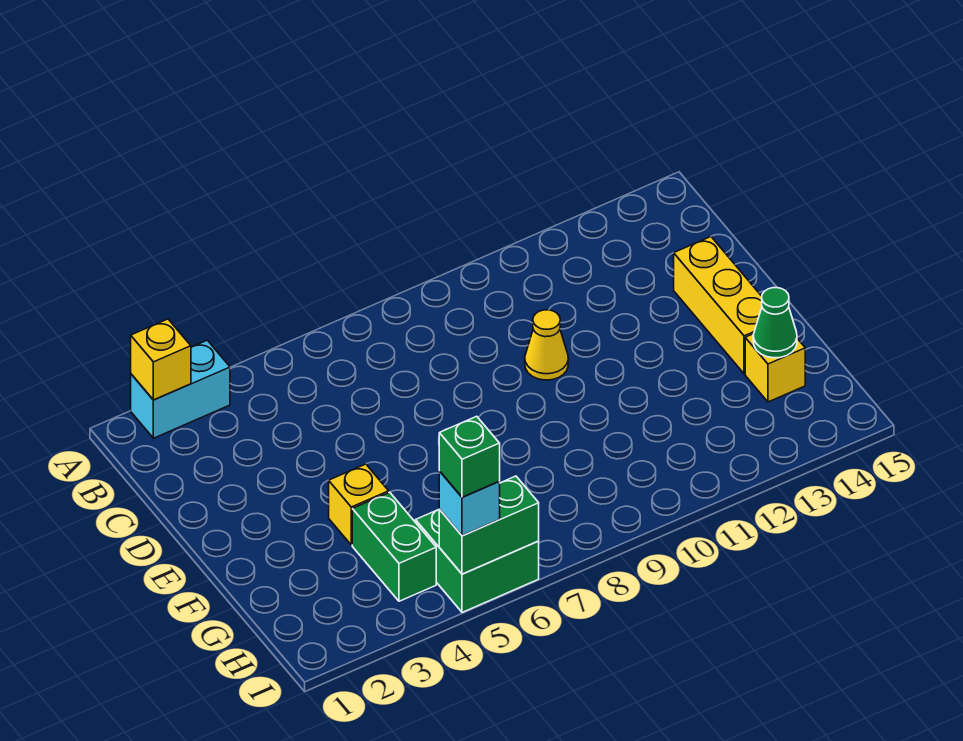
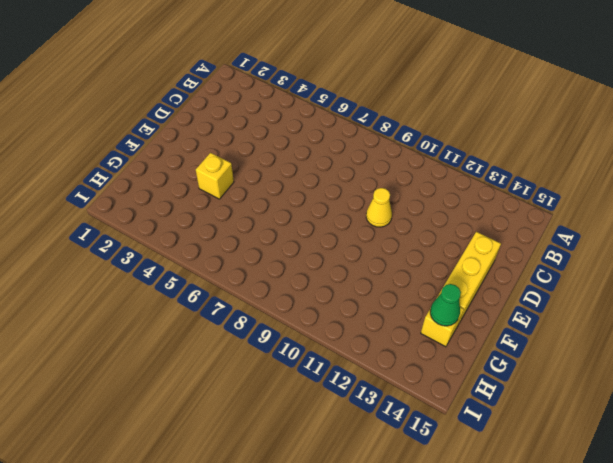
none -> cyan 1x2 brick [131,340,230,438]
none -> green 1x2 brick [352,492,436,601]
none -> green 2x2 brick [416,510,539,612]

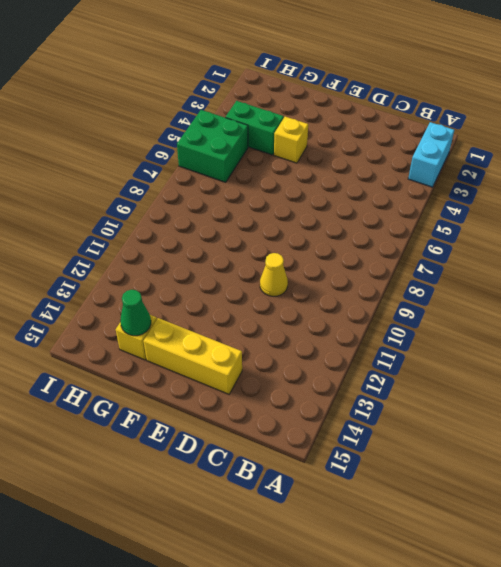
none -> yellow 1x1 brick [131,319,191,400]
none -> green 1x2 brick [439,476,539,574]
none -> cyan 1x1 brick [439,471,500,536]

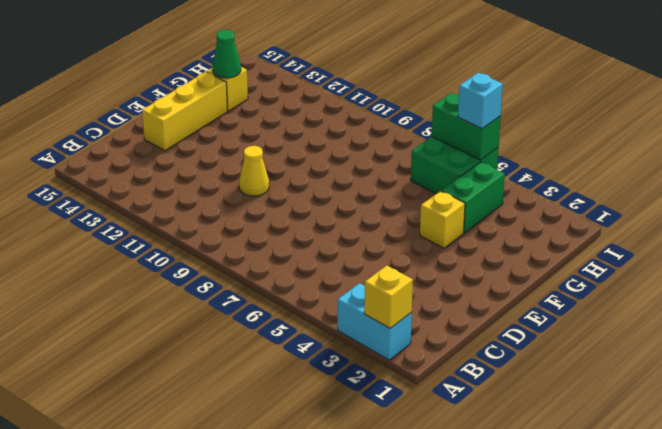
none -> green 1x1 brick [439,416,500,497]

